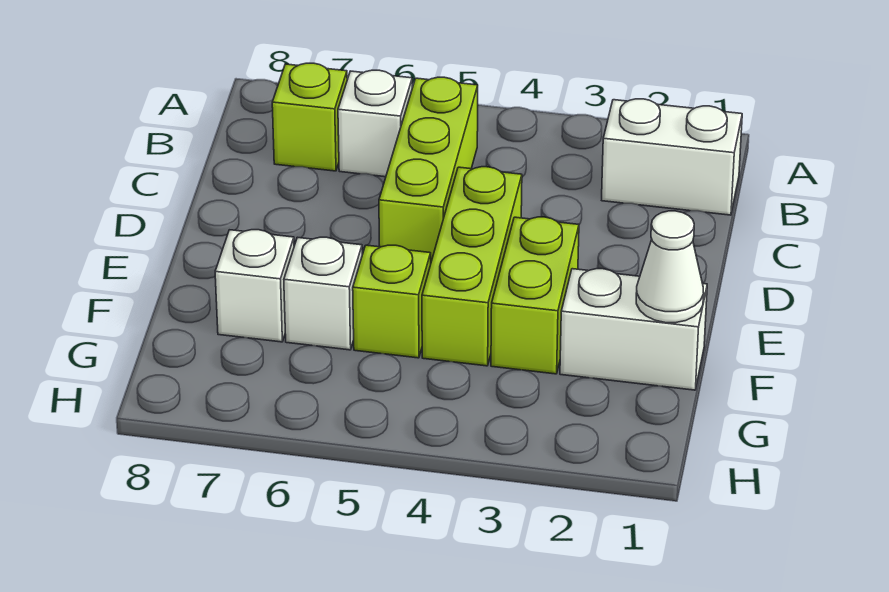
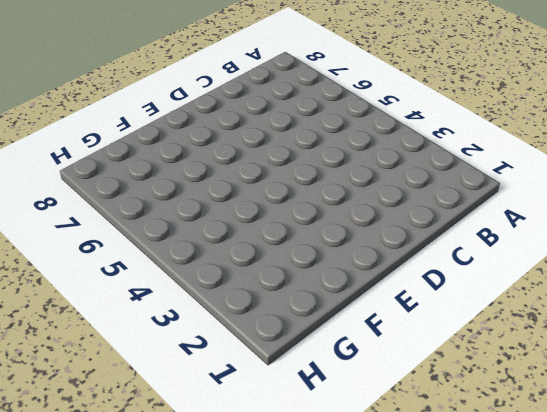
none -> white 1x2 brick [602,99,742,215]
none -> lime 1x3 brick [379,77,478,261]

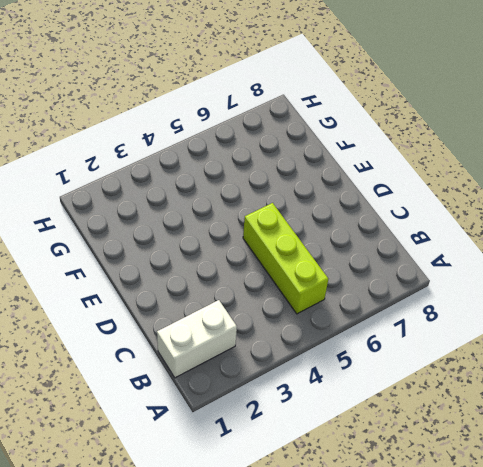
none -> white 1x1 brick [338,70,412,177]
none -> lime 1x1 brick [272,63,347,171]

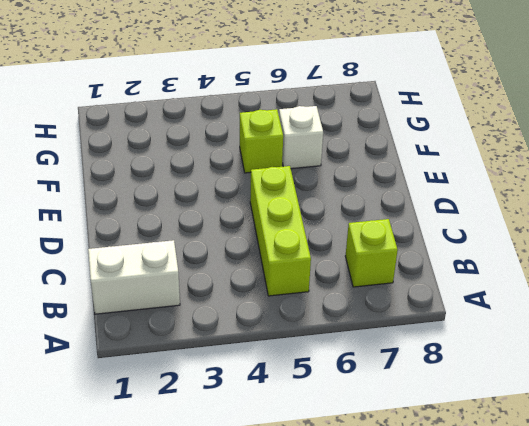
none -> white 1x1 brick [338,70,412,177]
none -> lime 1x3 brick [422,167,522,366]

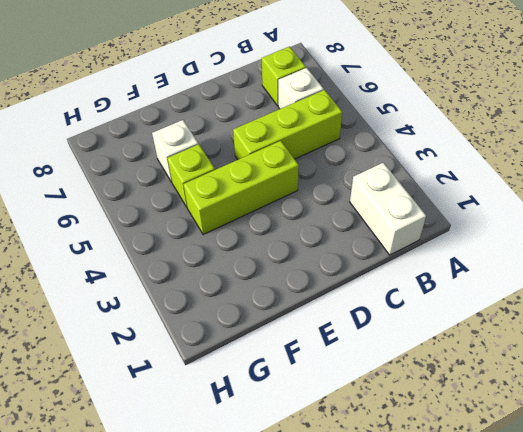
none -> lime 1x2 brick [491,217,579,374]
none -> white 1x2 brick [560,269,707,390]

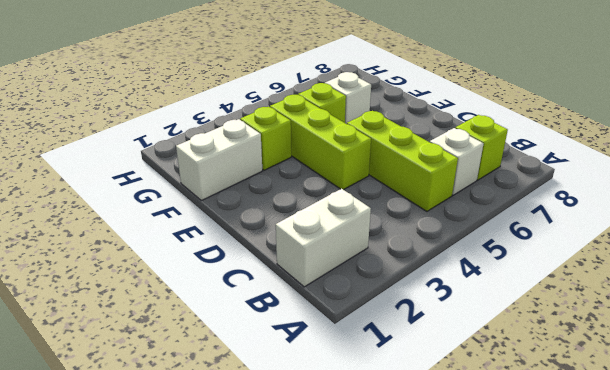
lime 1x1 brick [240,107,291,170] -> lime 1x2 brick [491,217,579,374]
none -> white 1x1 brick [215,230,294,342]
none -> white 1x1 cone [636,211,704,323]

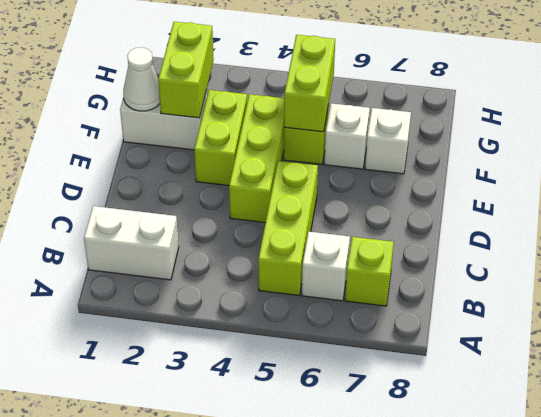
lime 1x2 brick [158,22,214,118] -> none
lime 1x2 brick [284,35,335,132] -> none

